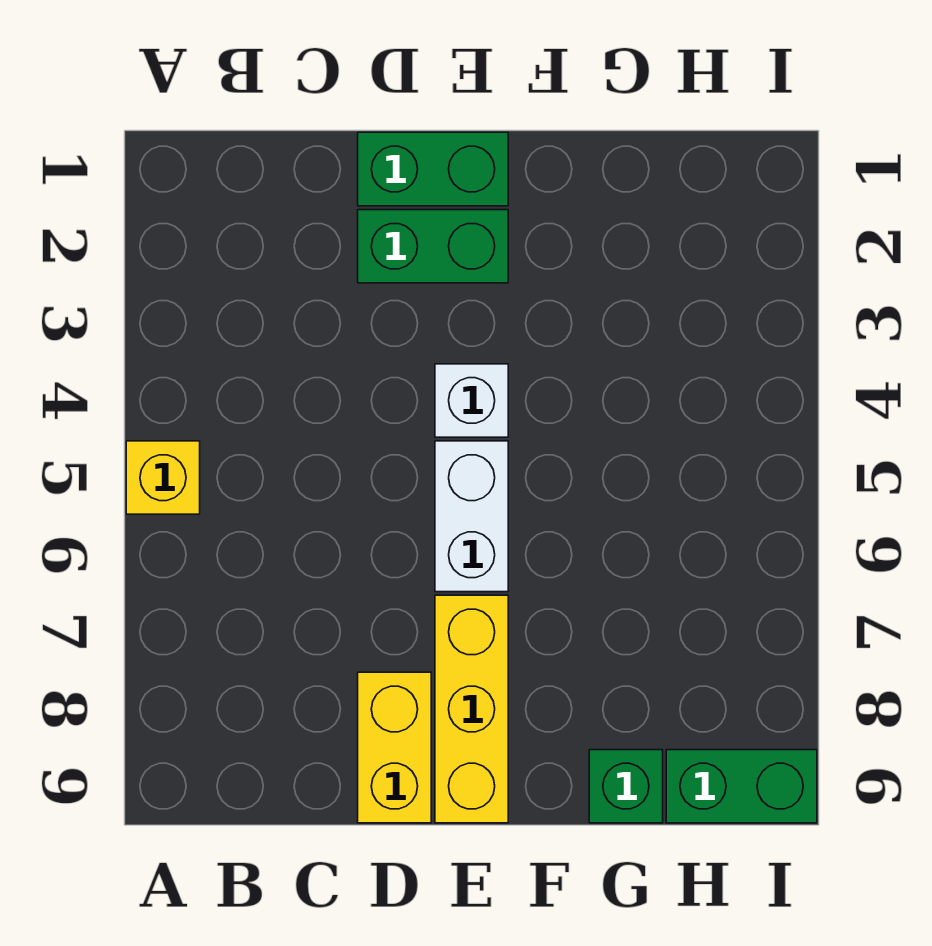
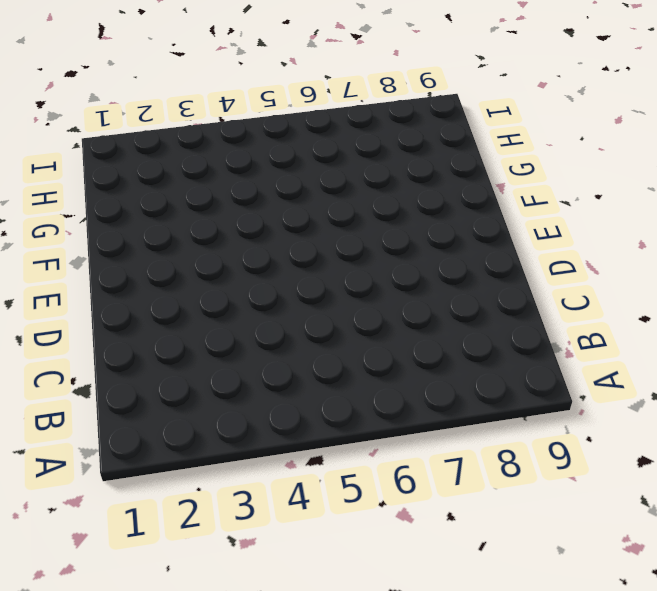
none -> yellow 1x1 brick [126,441,200,514]
none -> green 1x2 brick [358,132,508,206]

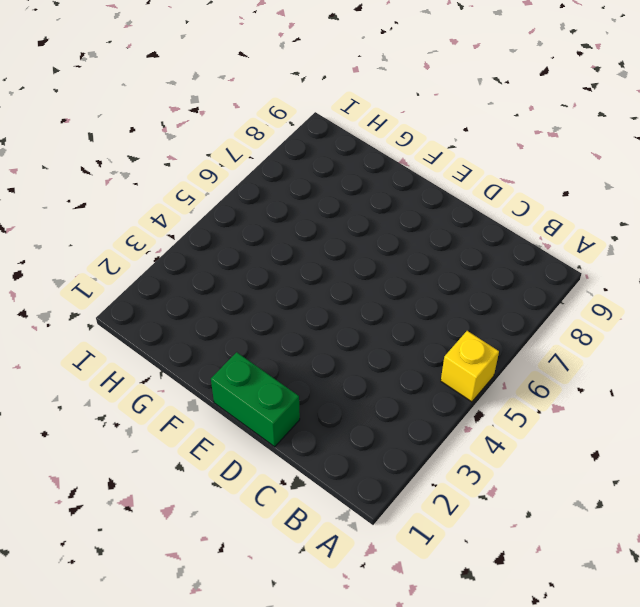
none -> green 1x2 brick [358,210,508,283]
none -> yellow 1x2 brick [358,672,431,823]

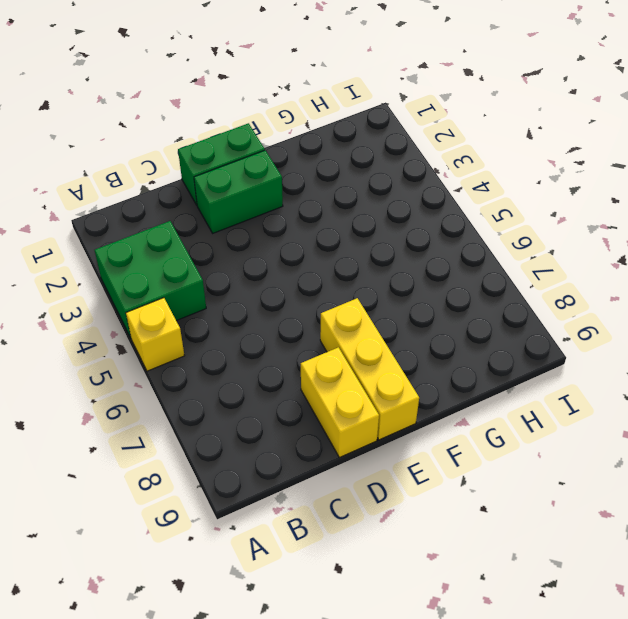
green 2x2 brick [95,221,206,338] -> none
none -> white 1x1 brick [435,364,508,437]
none -> white 1x2 brick [435,441,508,592]

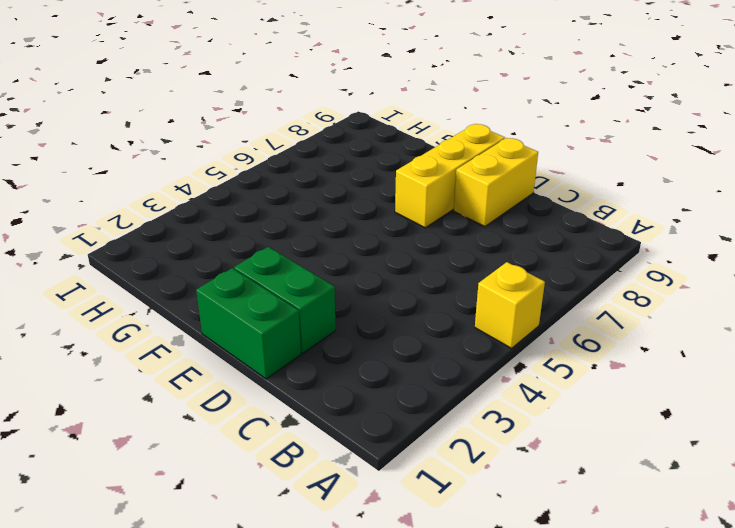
none -> white 1x1 brick [435,364,508,437]
none -> white 1x2 brick [435,441,508,592]

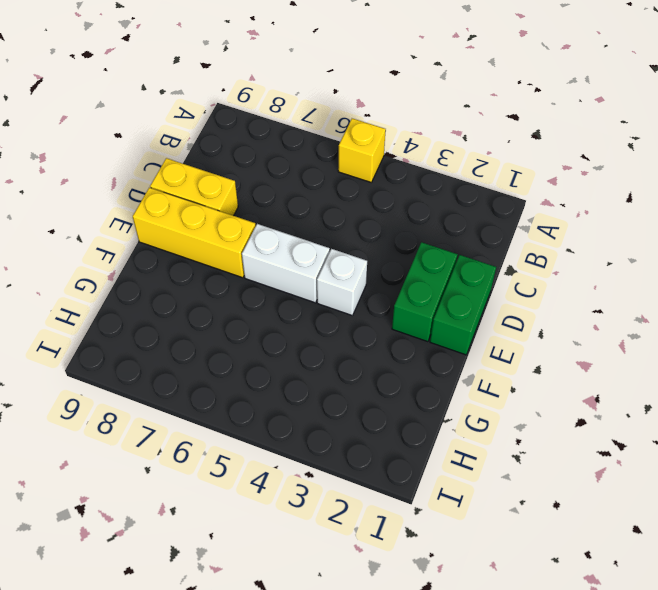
none -> green 1x1 brick [589,750,663,823]
none -> green 1x2 brick [666,750,817,823]

